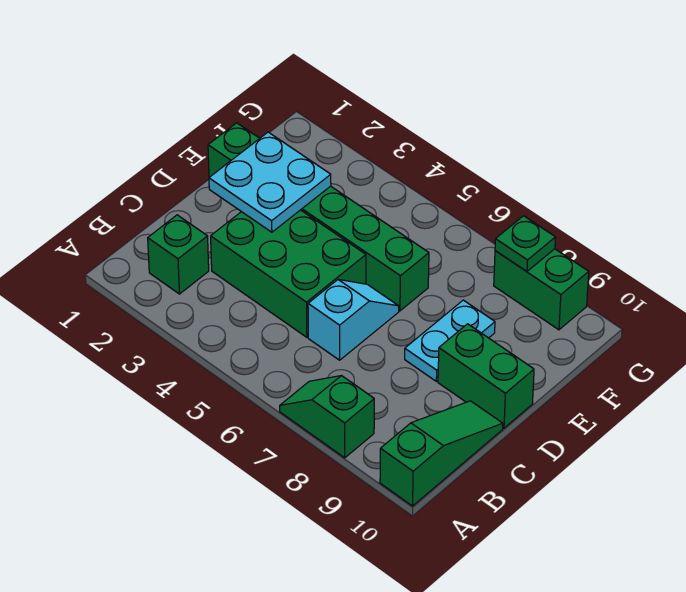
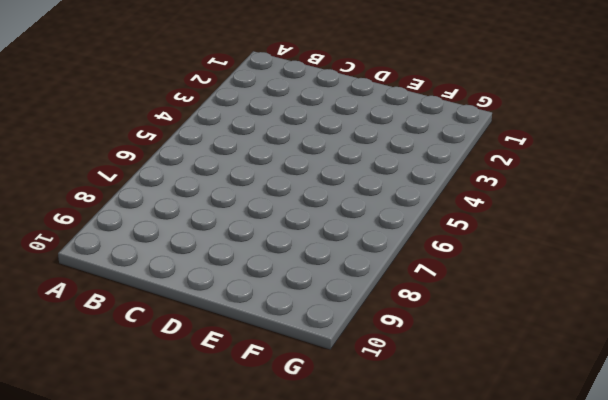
none -> green 1x2 slope [280,376,374,458]
none -> green 1x3 slope [380,401,503,506]

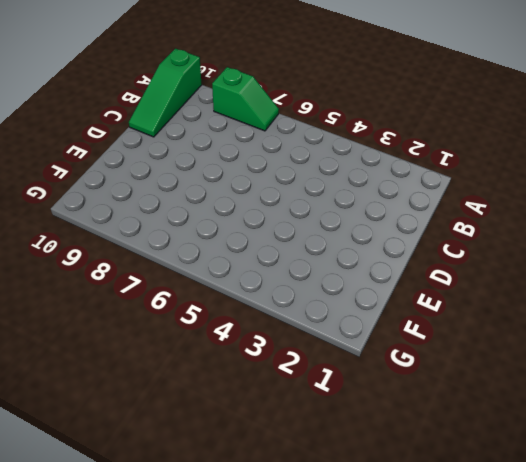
none -> green 1x1 brick [148,215,209,294]
none -> green 2x3 brick [211,210,366,337]

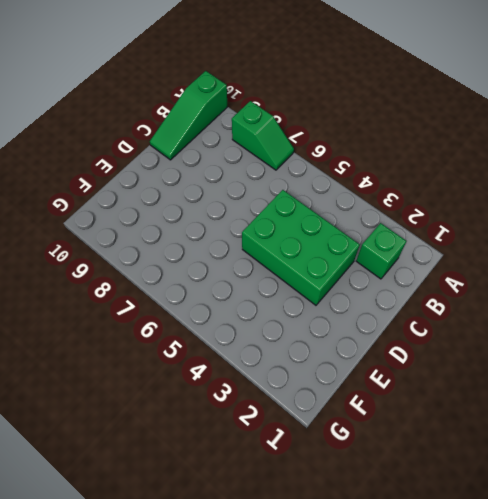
none -> cyan 1x2 slope [308,280,399,360]
none -> cyan 1x2 plate [405,300,495,381]

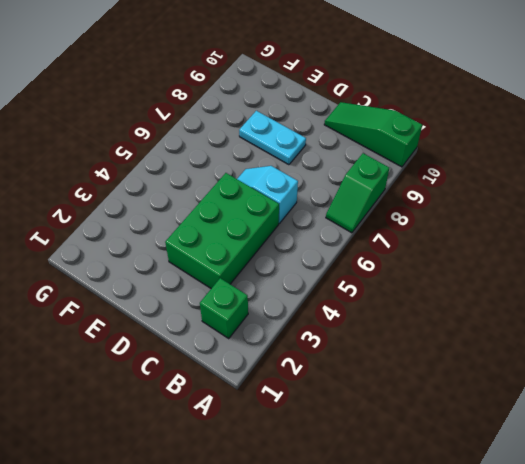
none -> green 1x2 brick [438,324,534,428]
none -> green 1x6 brick [208,123,429,311]

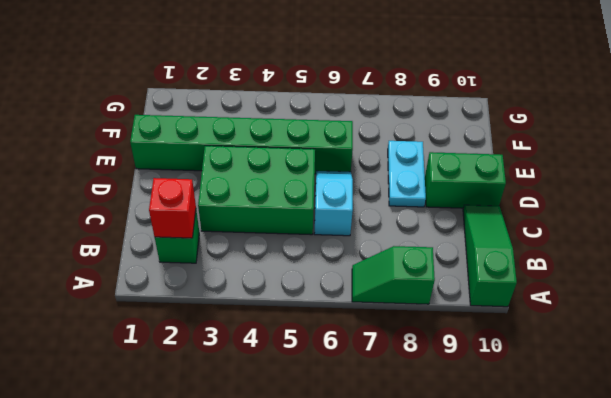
red 1x1 brick [149,178,196,238] -> none
none -> green 1x2 brick [494,249,589,330]
none -> cyan 2x2 plate [209,132,331,232]

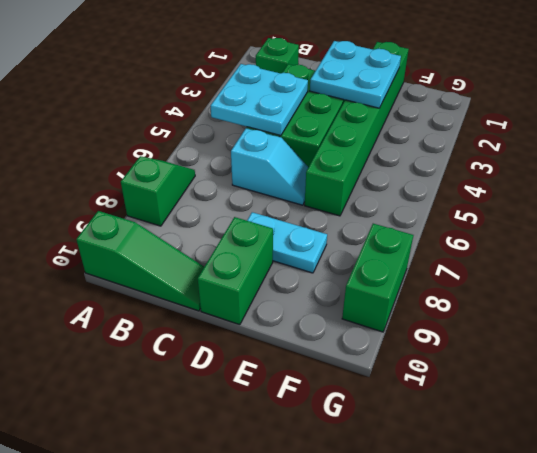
cyan 2x2 plate [211,64,308,135] -> none
none -> green 1x1 plate [495,216,556,271]

